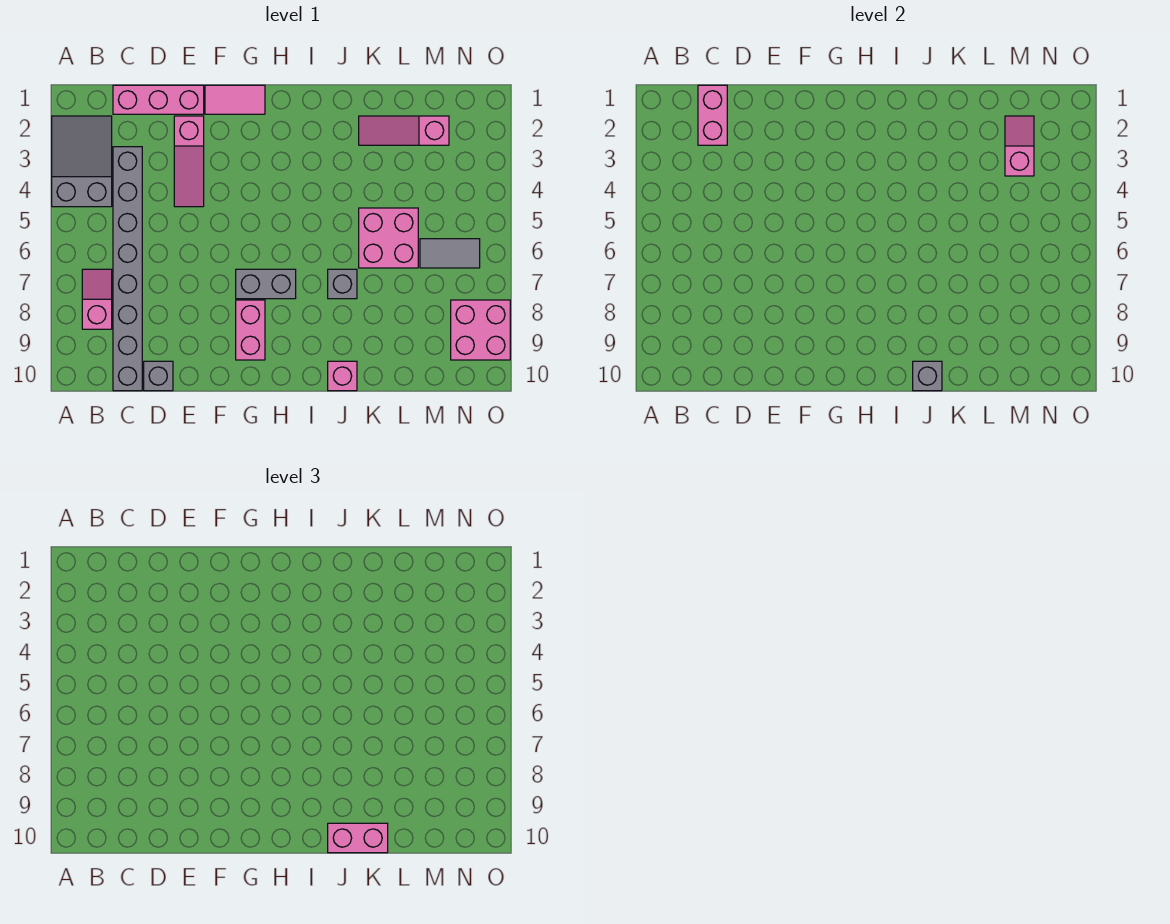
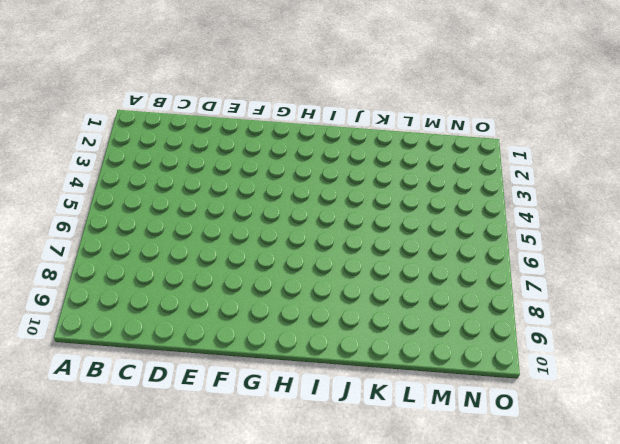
none -> grey 2x3 slope [52,116,112,207]
none -> pink 1x2 slope [82,269,112,329]
none -> pink 1x3 brick [113,85,204,114]

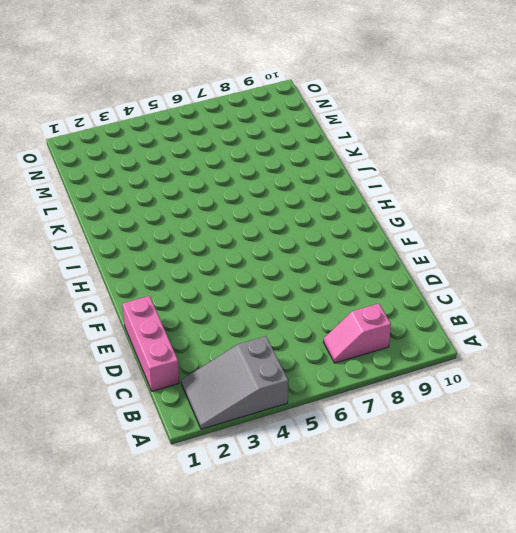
none -> grey 1x8 brick [113,147,142,391]
none -> grey 1x1 brick [144,361,173,391]
none -> pink 1x3 slope [174,116,204,207]

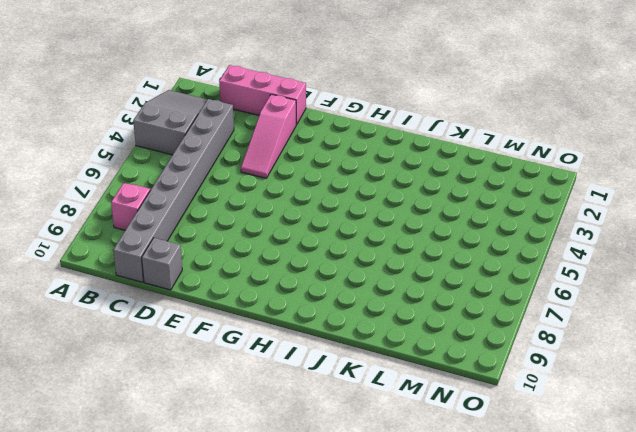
none -> pink 1x2 tile [205,85,265,114]
none -> grey 1x2 brick [236,269,296,299]
none -> pink 1x2 brick [236,300,265,360]

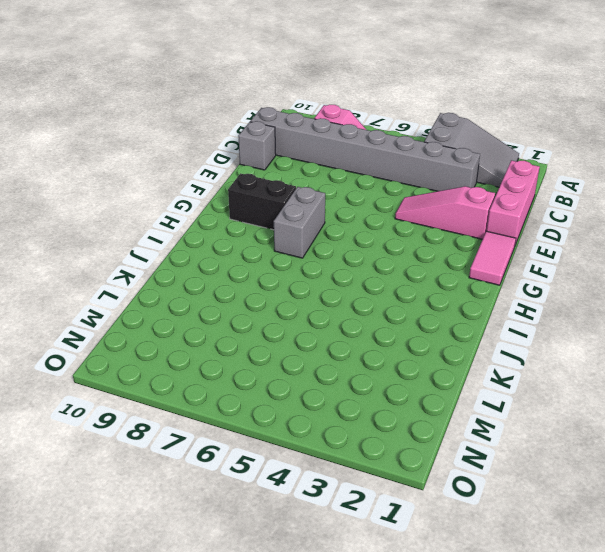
black 1x2 brick [228,173,296,230] -> pink 1x2 brick [236,300,265,360]
none -> grey 1x1 brick [328,269,357,299]
none -> pink 1x1 brick [328,361,357,391]
none -> pink 1x3 slope [359,116,449,145]

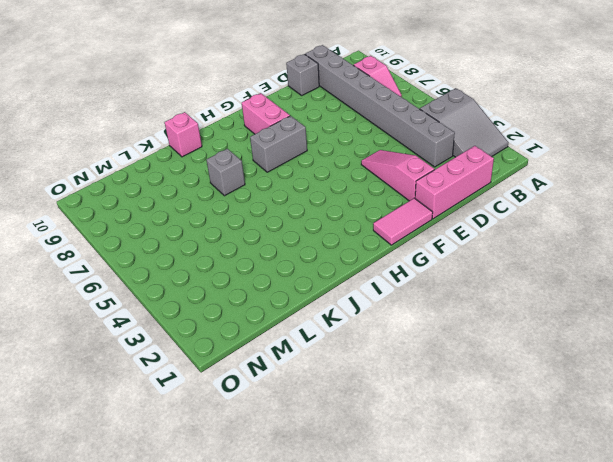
none -> pink 1x3 slope [359,116,449,145]
none -> pink 2x2 brick [359,208,418,268]
none -> grey 1x2 tile [420,239,480,268]

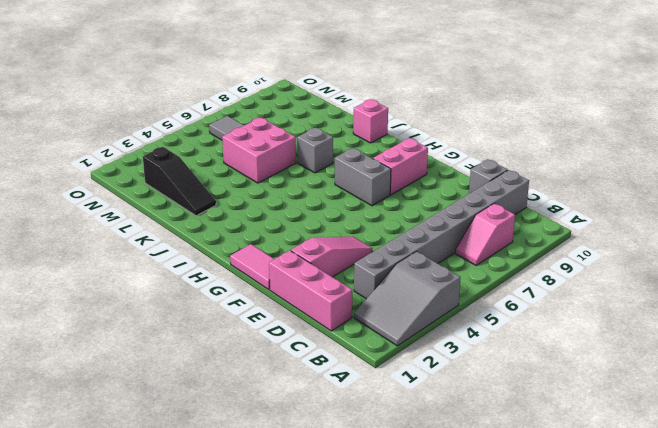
black 1x3 slope [143,147,216,216] -> pink 1x3 slope [359,116,449,145]
none -> pink 2x2 brick [451,300,510,360]
none -> pink 1x2 brick [698,85,727,145]
none -> grey 1x1 brick [913,361,942,391]

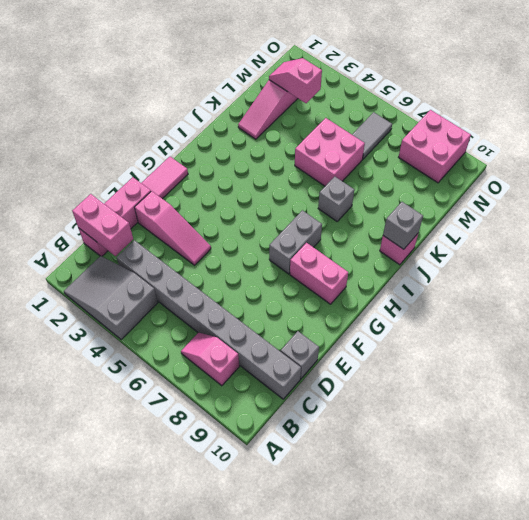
none -> pink 1x2 brick [328,823,388,853]

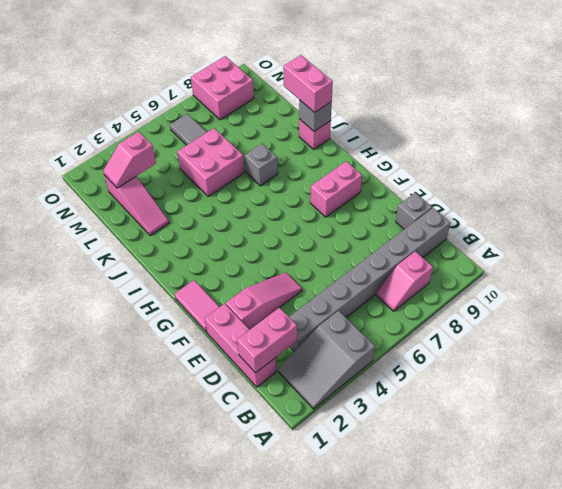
none -> grey 1x2 brick [236,269,296,299]

